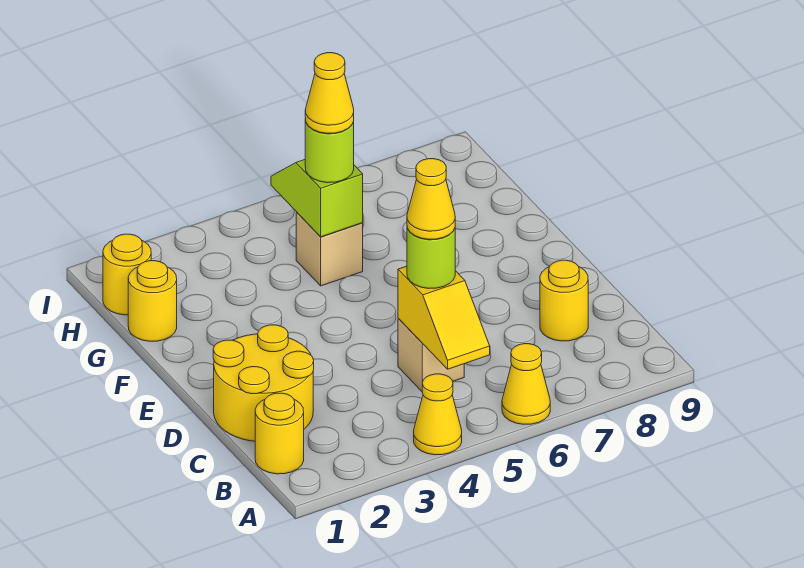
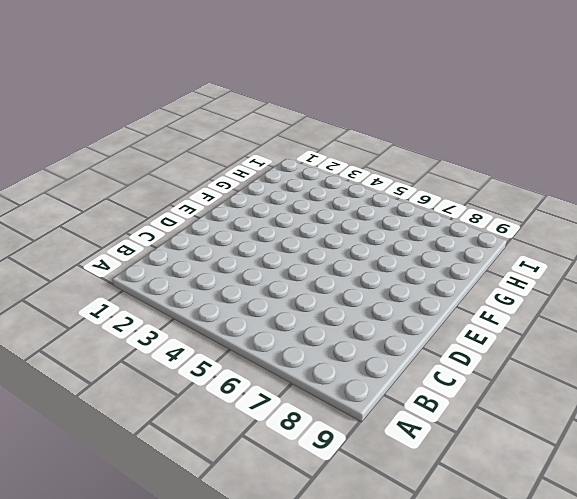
none -> yellow 1x1 cone [414,374,462,455]
none -> yellow 1x1 cone [502,344,550,424]
none -> yellow 1x1 round brick [255,393,304,474]

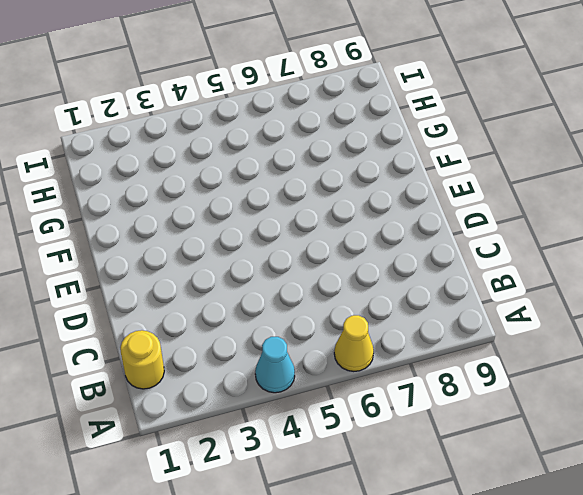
cyan 1x1 cone [255,337,295,393] -> yellow 1x1 cone [414,374,462,455]
none -> yellow 2x2 round brick [213,325,314,441]
none -> tan 1x1 brick [398,319,464,391]
none -> yellow 1x1 round brick [540,260,588,341]

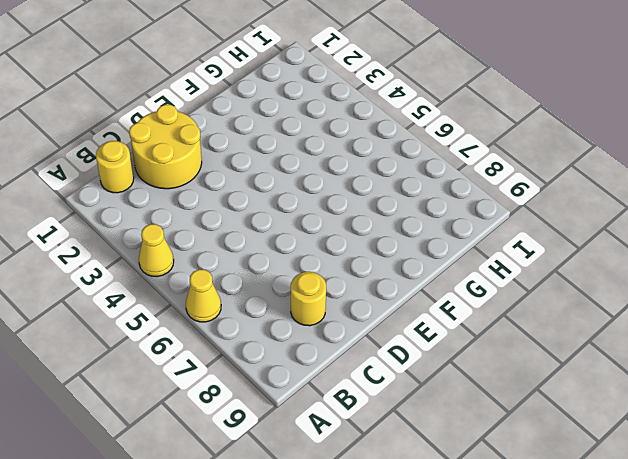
none -> tan 1x1 brick [398,319,464,391]
none -> yellow 1x1 round brick [128,261,177,341]
none -> tan 1x1 brick [296,213,363,286]

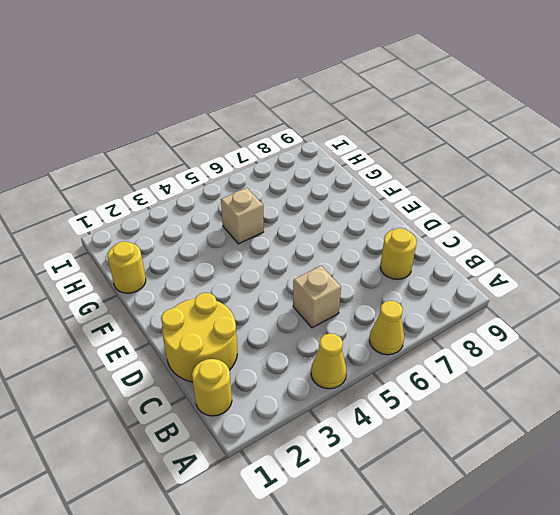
none -> yellow 1x1 round brick [103,234,151,315]
none -> yellow 1x2 slope [398,266,490,369]
none -> lime 1x2 slope [271,160,363,237]

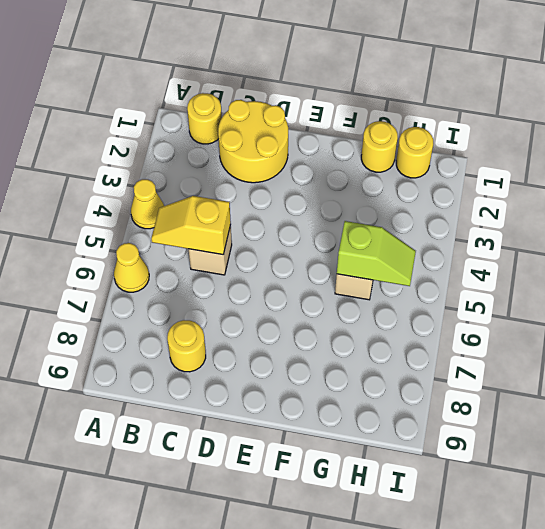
none -> lime 1x1 round brick [407,228,455,288]
none -> lime 1x1 round brick [305,118,354,183]
none -> yellow 1x1 cone [407,159,455,239]

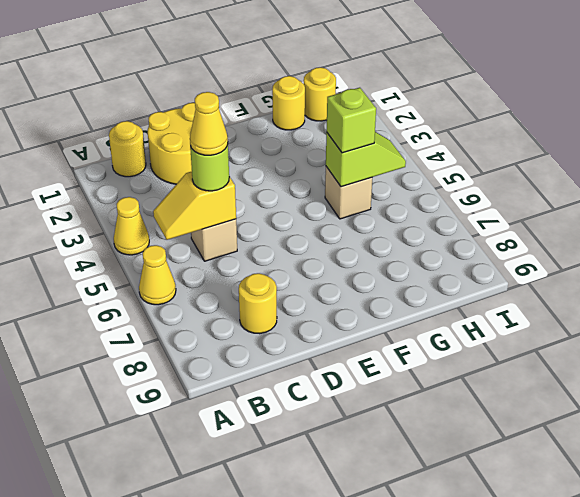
lime 1x1 brick [327,88,376,153] -> lime 1x1 round brick [305,118,354,183]
none -> yellow 1x1 cone [305,53,354,133]

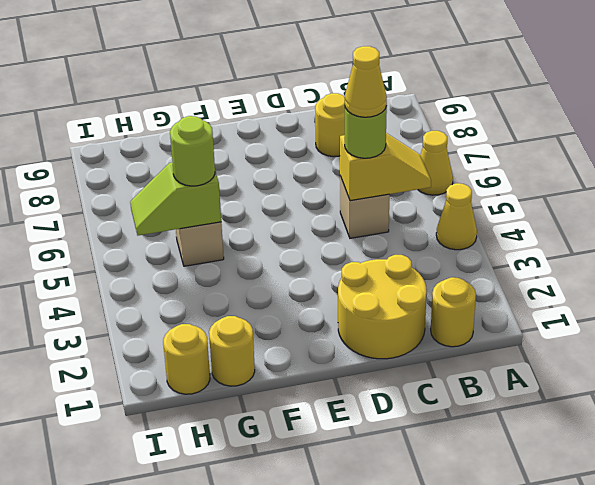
none -> yellow 1x1 cone [305,53,354,133]

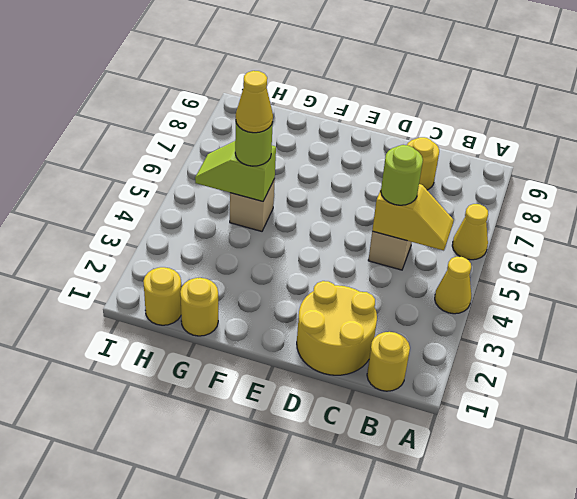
none -> yellow 1x1 cone [407,159,455,239]

